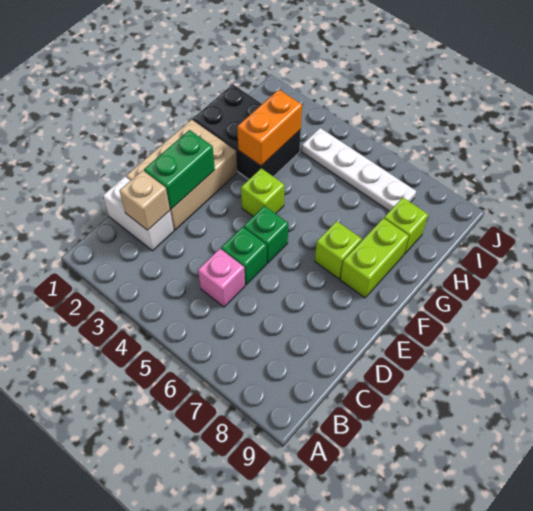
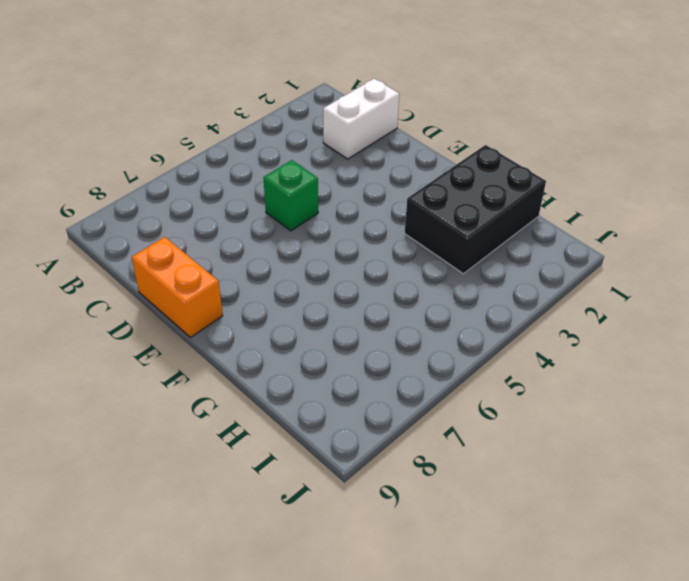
orange 1x2 brick [132,237,223,338] -> orange 1x2 brick moved to [237,90,302,166]
none -> pink 1x1 brick [198,249,245,307]
none -> tan 2x3 brick [126,120,237,230]
none -> green 1x1 brick [244,206,288,263]

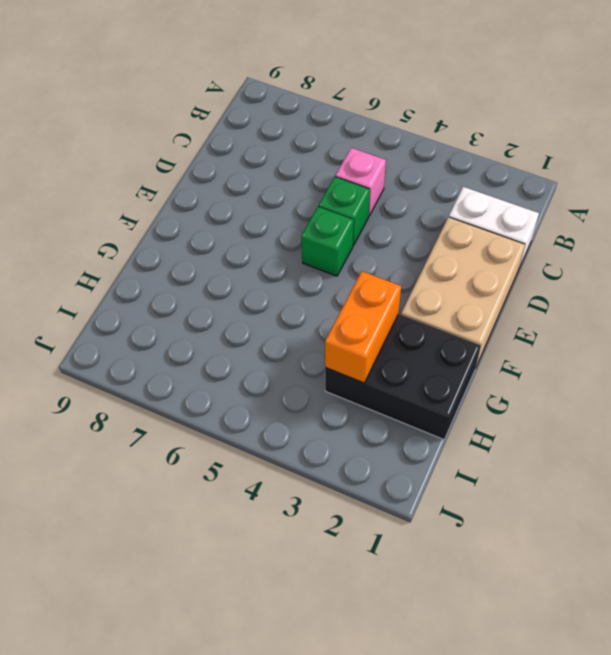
none -> lime 1x1 brick [241,168,284,216]
none -> lime 1x1 brick [315,221,362,279]
none -> lime 1x2 brick [340,218,409,298]

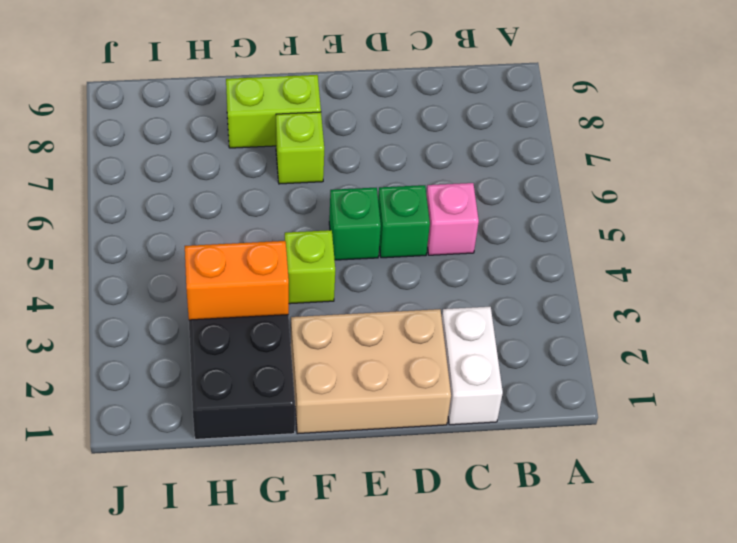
none -> lime 1x1 brick [384,198,428,254]
none -> white 1x4 plate [302,128,416,211]
none -> tan 1x1 brick [119,170,170,230]

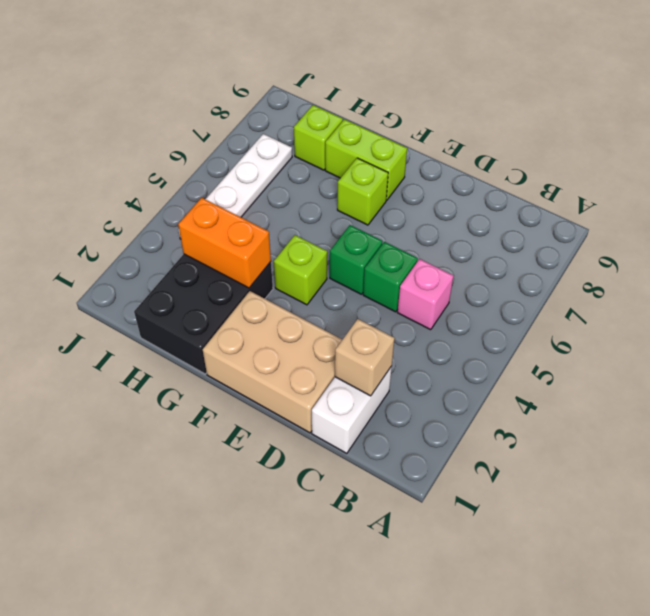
none -> green 1x2 brick [144,130,215,209]

